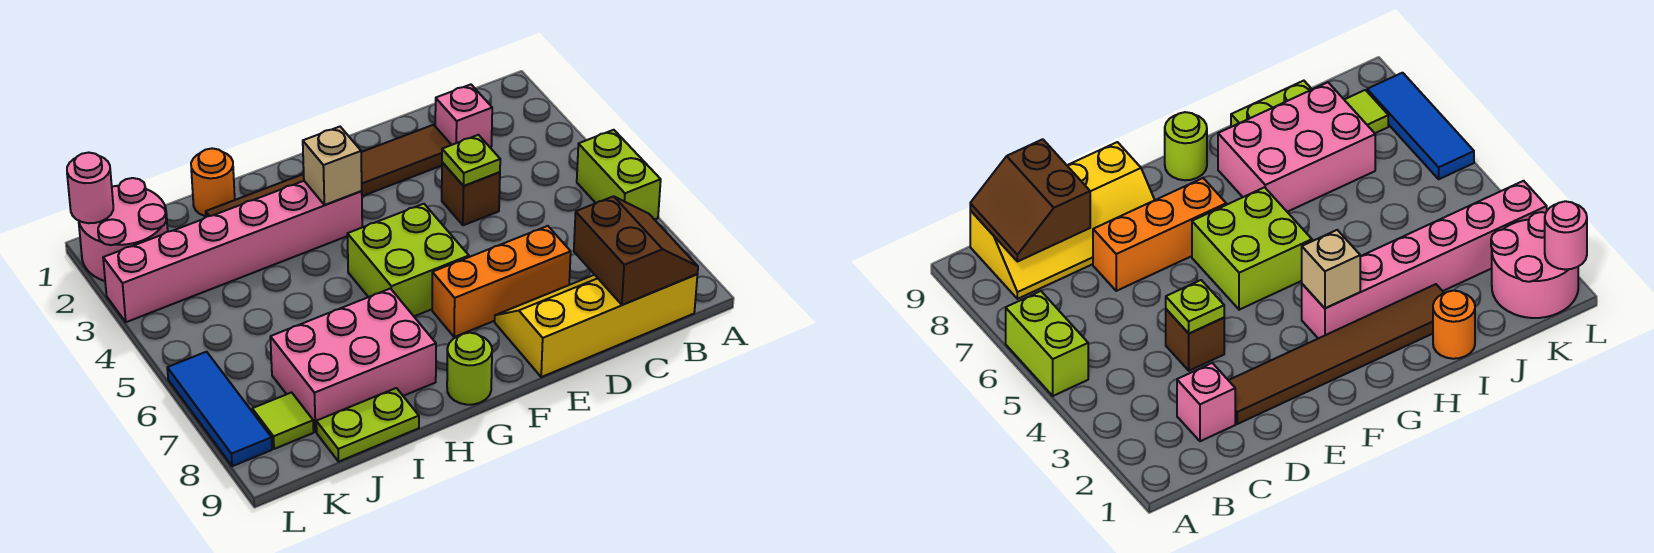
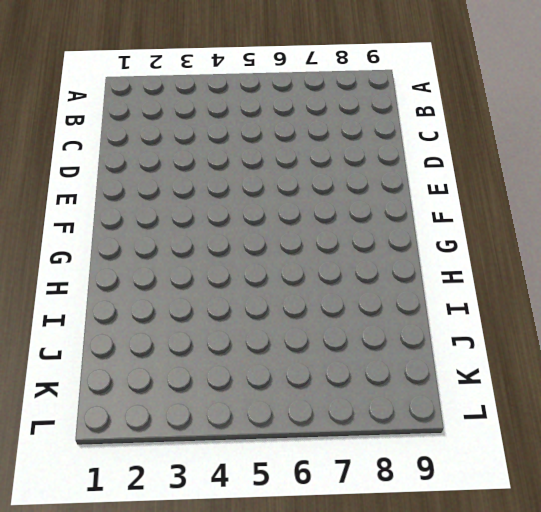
none -> lime 1x2 brick [577,130,661,220]
none -> yellow 2x4 slope [495,274,697,377]
none -> pink 1x1 brick [435,85,492,147]

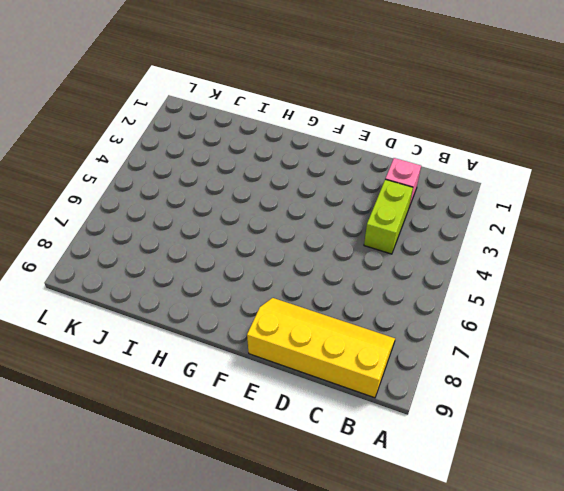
lime 1x2 brick [364,179,413,254] -> lime 1x2 brick moved to [577,130,661,220]
none -> brown 1x6 tile [206,125,451,217]
none -> brown 1x1 brick [442,162,500,225]
none -> orange 1x3 brick [432,226,571,337]

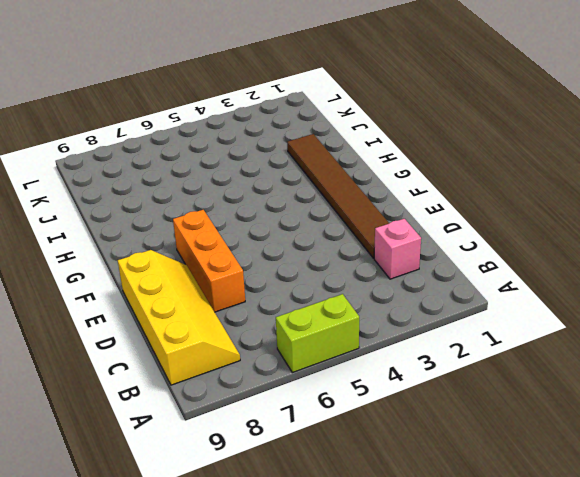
none -> brown 1x1 brick [442,162,500,225]
none -> lime 2x2 brick [347,204,469,316]
none -> pink 1x6 brick [103,181,362,322]

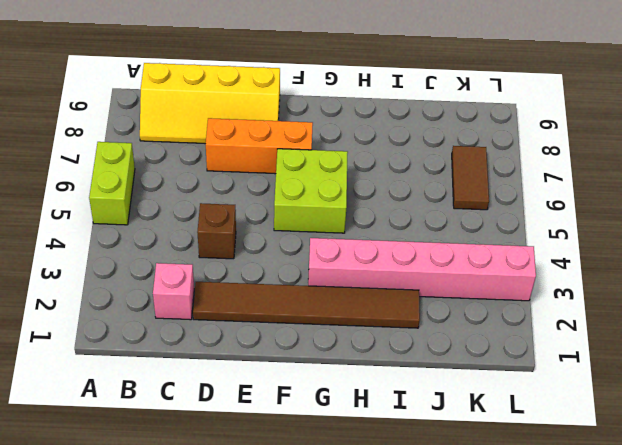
brown 1x2 tile [452,146,489,210] -> none
none -> lime 1x1 round brick [447,333,492,405]
none -> pink 2x3 brick [270,289,436,432]
none -> orange 1x1 round brick [191,148,235,216]

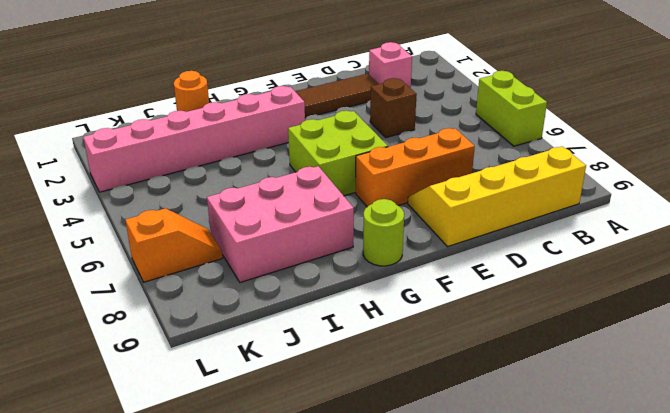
orange 1x2 slope [125,208,223,282] -> blue 1x3 tile [167,352,272,466]
none -> lime 1x2 plate [316,388,419,461]
none -> pink 2x2 round brick [79,178,168,281]
none -> lime 1x1 tile [252,392,314,449]

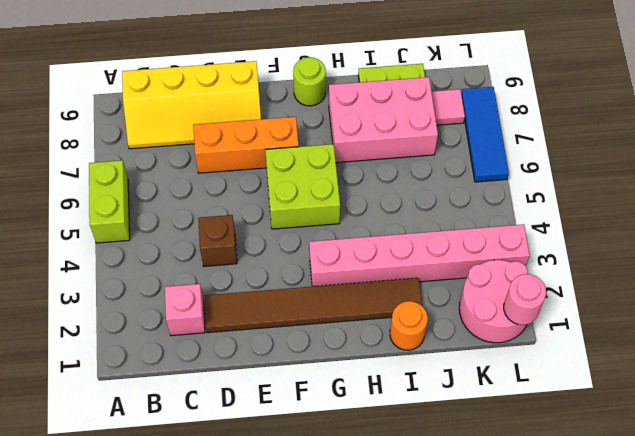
pink 1x1 tile [432,89,465,125] -> lime 1x1 tile [252,392,314,449]
none -> brown 2x2 slope [574,196,698,305]
none -> lime 1x1 plate [442,135,500,186]
none -> tan 1x1 brick [303,127,362,205]

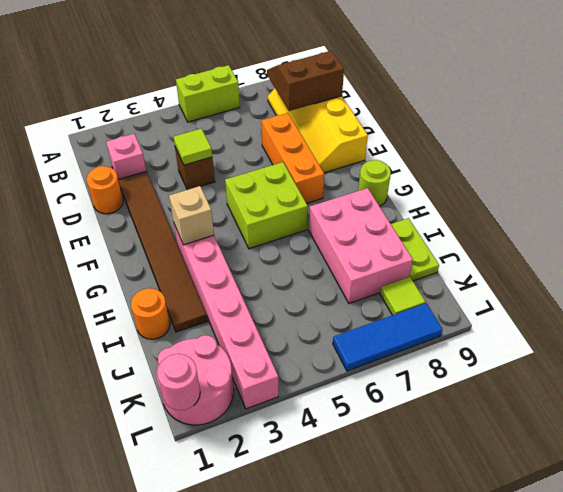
orange 1x1 round brick [86,166,123,214] -> none
lime 1x1 tile [173,129,212,165] -> lime 1x1 plate [442,135,500,186]

